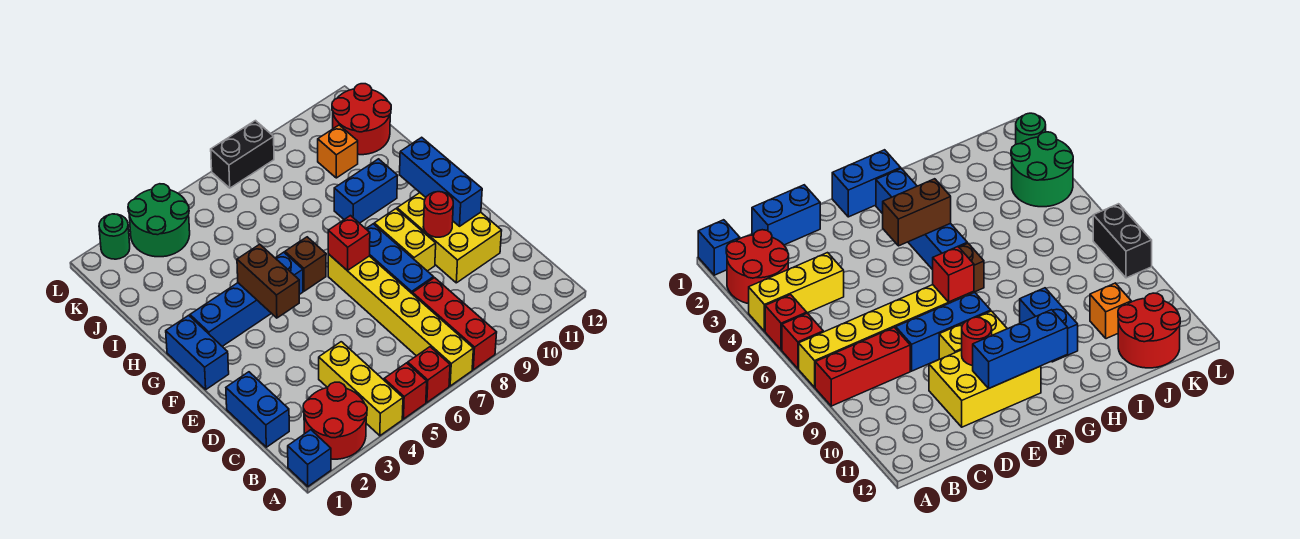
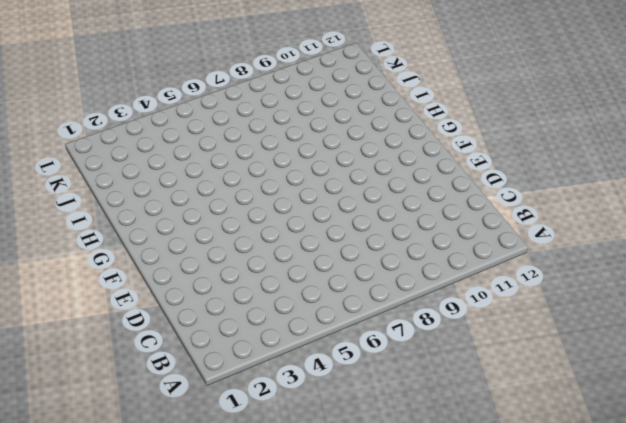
none -> blue 1x1 brick [288,430,331,486]
none -> red 2x2 round brick [303,382,367,459]
none -> yellow 1x3 brick [319,342,403,436]

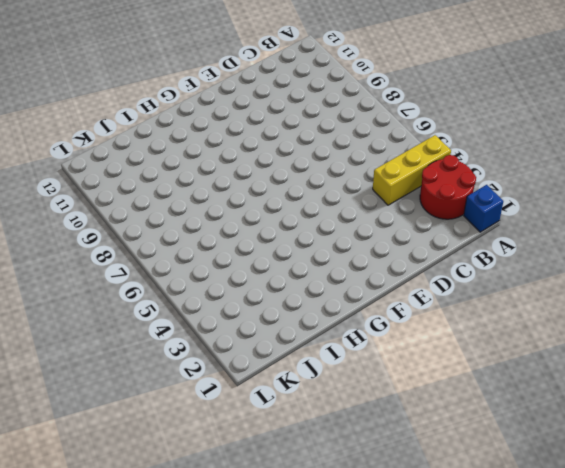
none -> red 1x1 brick [384,363,427,419]
none -> red 1x1 brick [408,347,450,402]
none -> yellow 1x6 brick [328,254,473,386]

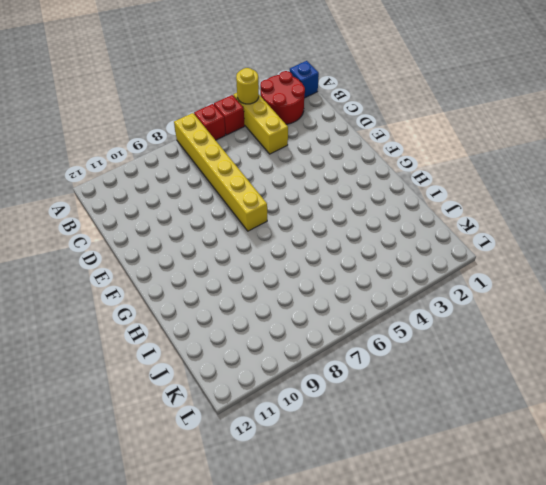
yellow 1x1 round brick [236,68,259,104] -> none
none -> red 1x3 brick [413,278,497,370]
none -> blue 1x2 brick [226,372,289,447]
none -> blue 1x3 brick [366,224,434,294]

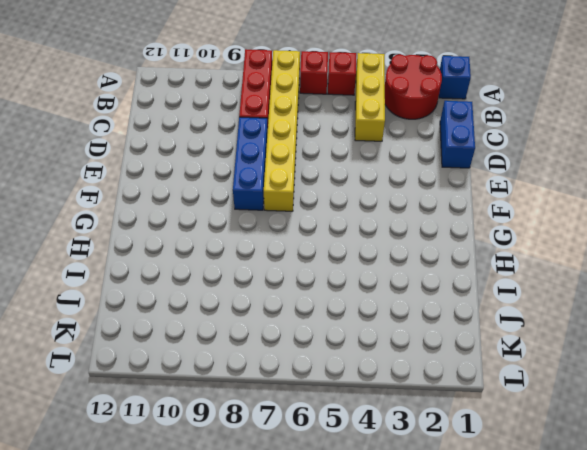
none -> yellow 2x3 brick [397,193,502,283]
none -> yellow 1x2 brick [374,209,436,271]
none -> blue 1x2 brick [166,315,229,389]

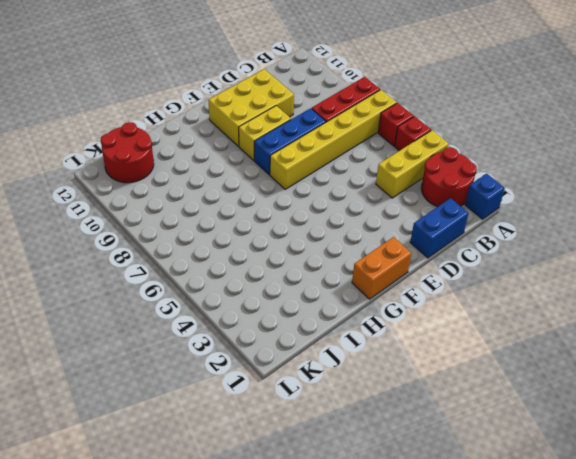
orange 1x2 brick [352,237,411,299] -> blue 1x2 brick [166,315,229,389]
none -> blue 1x4 brick [190,252,303,346]
none -> brown 1x1 brick [285,237,326,291]
none -> blue 1x2 brick [334,159,398,223]

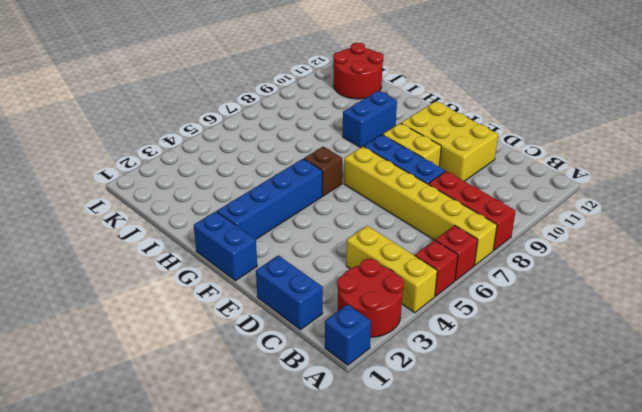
none -> orange 1x1 brick [318,125,358,178]
none -> green 2x2 round brick [128,184,190,257]
none -> green 1x1 round brick [99,214,130,259]

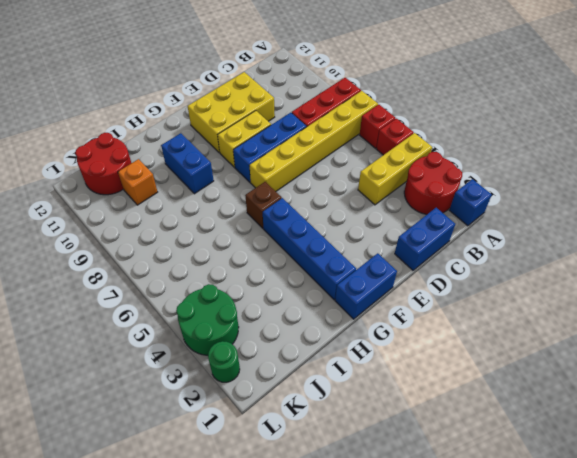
none -> black 1x2 brick [211,121,274,188]
none -> red 1x1 round brick [423,192,453,237]
none -> blue 1x3 brick [400,137,482,226]

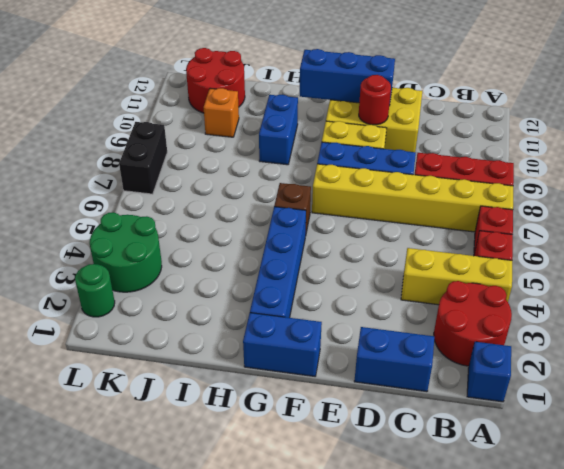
none -> brown 1x2 brick [237,244,299,318]
none -> red 1x1 brick [328,216,370,271]

